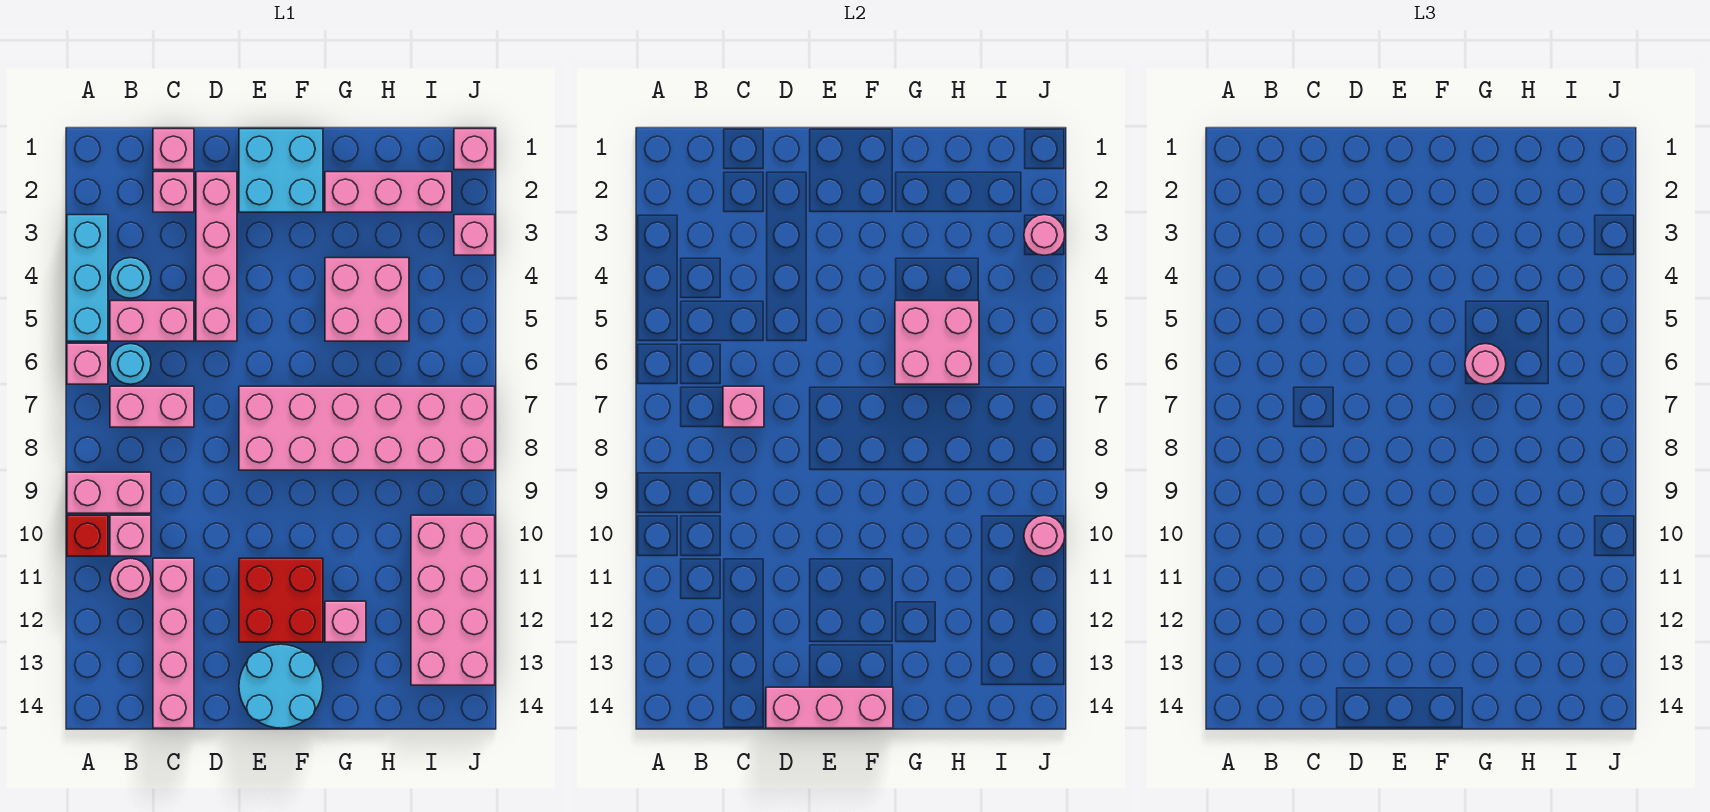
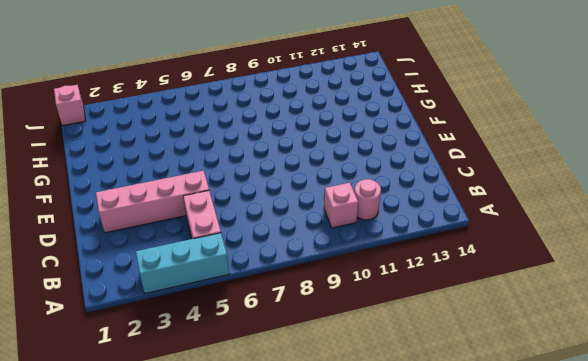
none -> pink 1x1 brick [67,343,108,384]
none -> pink 1x2 brick [67,472,151,513]
none -> red 1x1 brick [67,515,108,556]
none -> cyan 1x1 round brick [110,258,151,298]

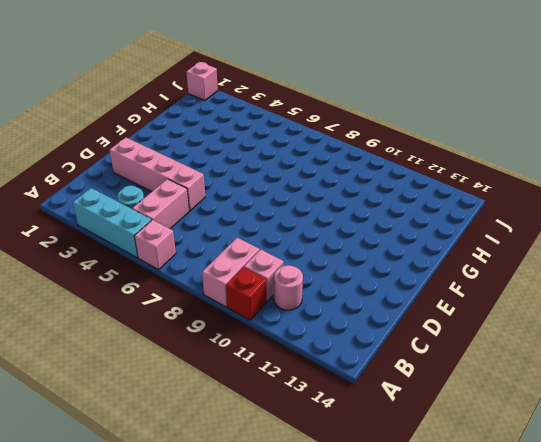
none -> cyan 1x1 round brick [110,344,151,384]
none -> pink 1x2 brick [110,386,194,427]
none -> pink 1x1 brick [153,129,194,170]
none -> pink 1x1 brick [153,172,194,212]

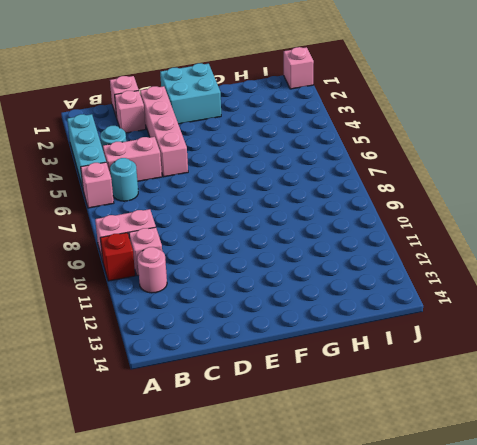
none -> pink 1x2 brick [110,386,194,427]
none -> pink 1x4 brick [153,558,194,728]
none -> pink 2x6 brick [239,386,495,470]
none -> red 2x2 brick [239,558,323,642]

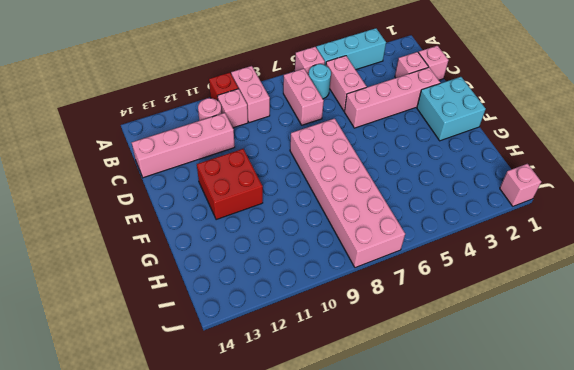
none -> cyan 1x1 round brick [110,258,151,298]
none -> cyan 2x2 round brick [239,644,323,728]
none -> pink 1x3 brick [325,172,452,212]
none -> pink 2x2 brick [325,258,409,341]

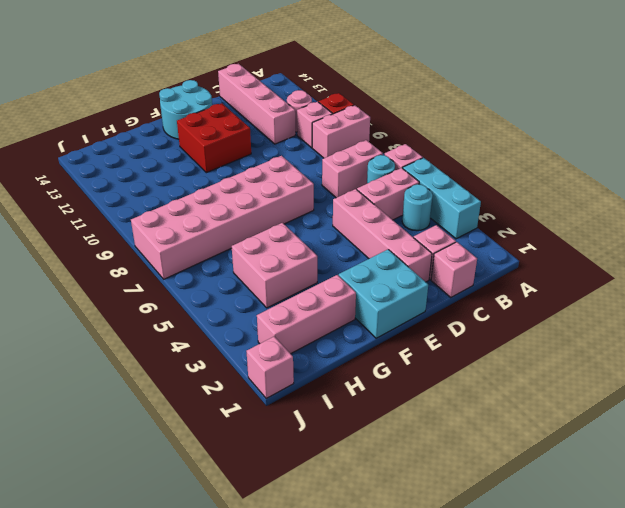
none -> pink 1x1 brick [325,601,366,642]
none -> pink 2x4 brick [411,515,495,685]
none -> pink 1x1 brick [454,215,495,255]
none -> pink 1x1 brick [723,386,764,427]

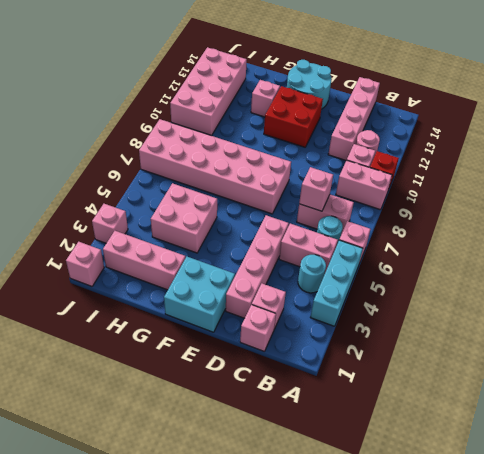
none -> pink 1x3 brick [766,687,893,728]
none -> pink 2x2 brick [895,301,979,384]
none -> pink 1x1 round brick [1024,215,1065,255]
none -> pink 1x1 round brick [1024,515,1065,556]

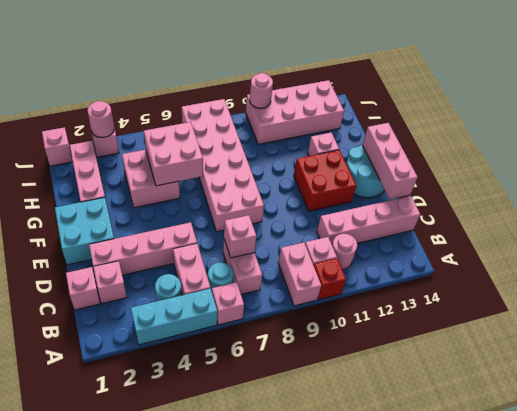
none -> pink 1x1 round brick [1465,344,1506,384]

